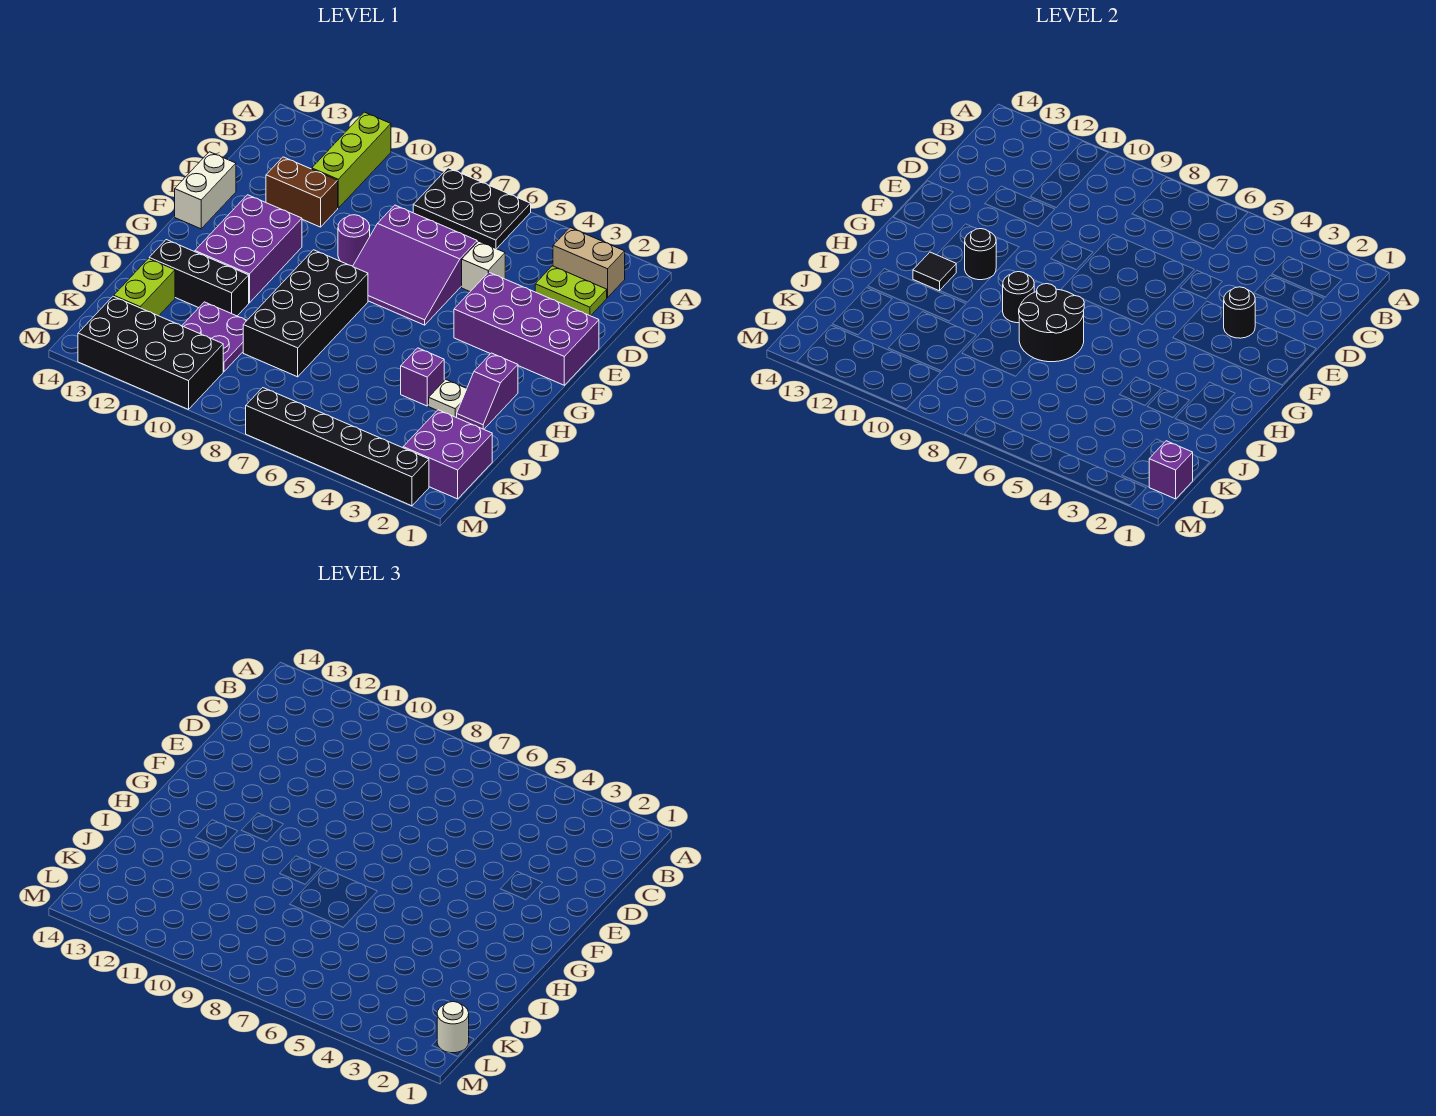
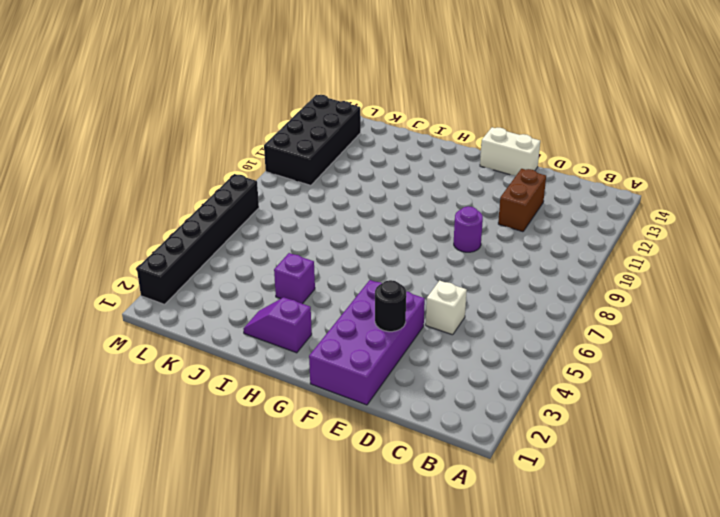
none -> black 2x3 plate [413,168,531,249]
none -> lime 1x3 brick [312,112,391,208]
none -> tan 1x2 brick [553,228,625,298]

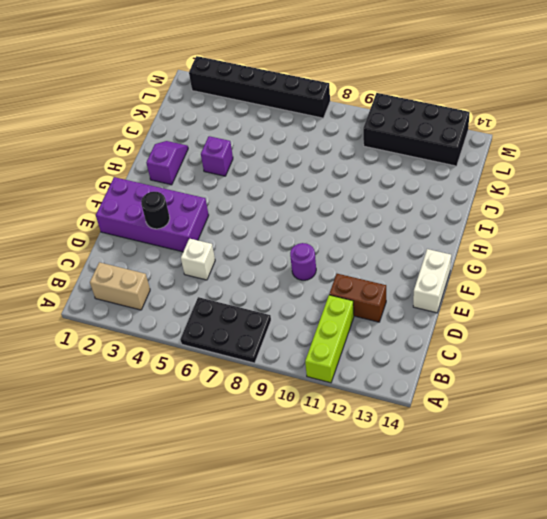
none -> lime 1x2 plate [535,266,607,316]
none -> purple 3x3 slope [353,205,477,325]
none -> purple 2x3 brick [195,195,302,303]

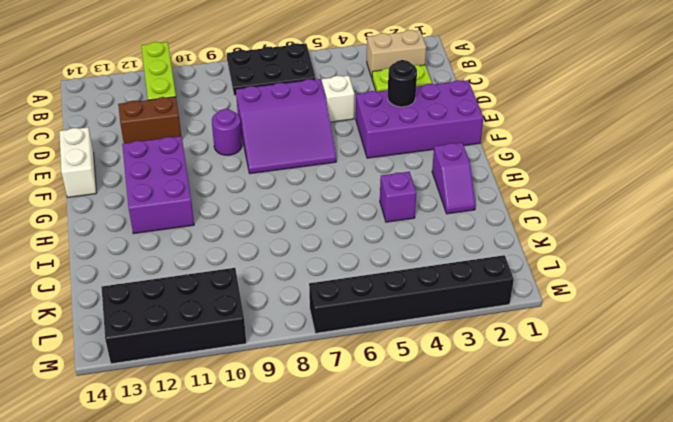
none -> black 2x4 brick [243,250,368,377]
none -> white 1x1 plate [429,379,467,417]
none -> black 1x3 brick [149,240,249,316]

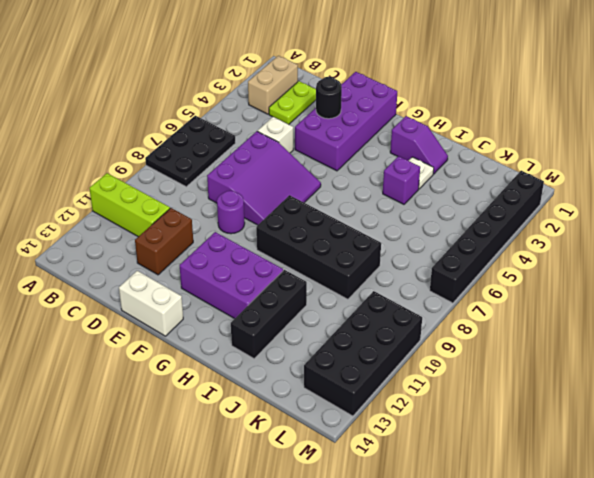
none -> purple 2x2 plate [182,302,247,372]
none -> lime 1x2 brick [114,259,175,316]
none -> purple 2x2 brick [403,410,492,499]

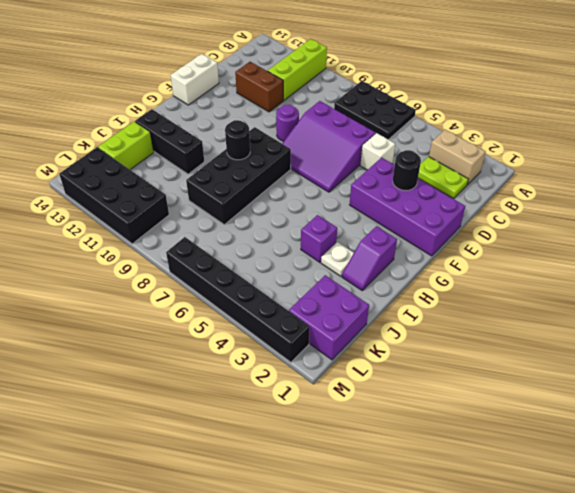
none -> purple 2x3 brick [195,195,302,303]
none -> purple 2x2 plate [182,302,247,372]
none -> black 1x1 round brick [965,229,996,280]

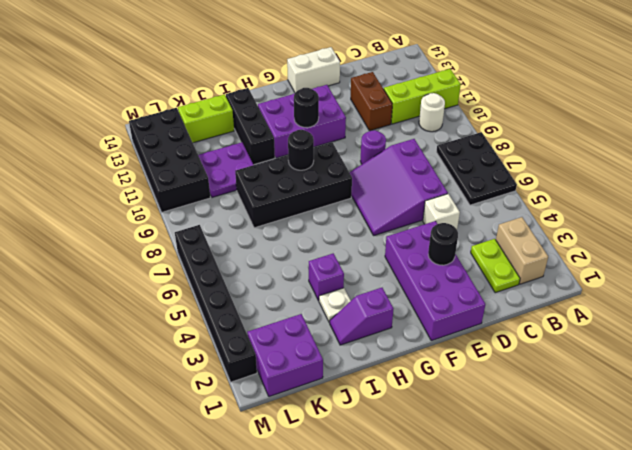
white 1x1 round brick [419,93,445,132] -> white 1x1 round brick moved to [437,1002,469,1053]
none -> black 2x2 round brick [1019,284,1084,362]
none -> black 1x1 tile [913,252,956,291]
none -> purple 1x1 brick [1149,441,1193,499]

